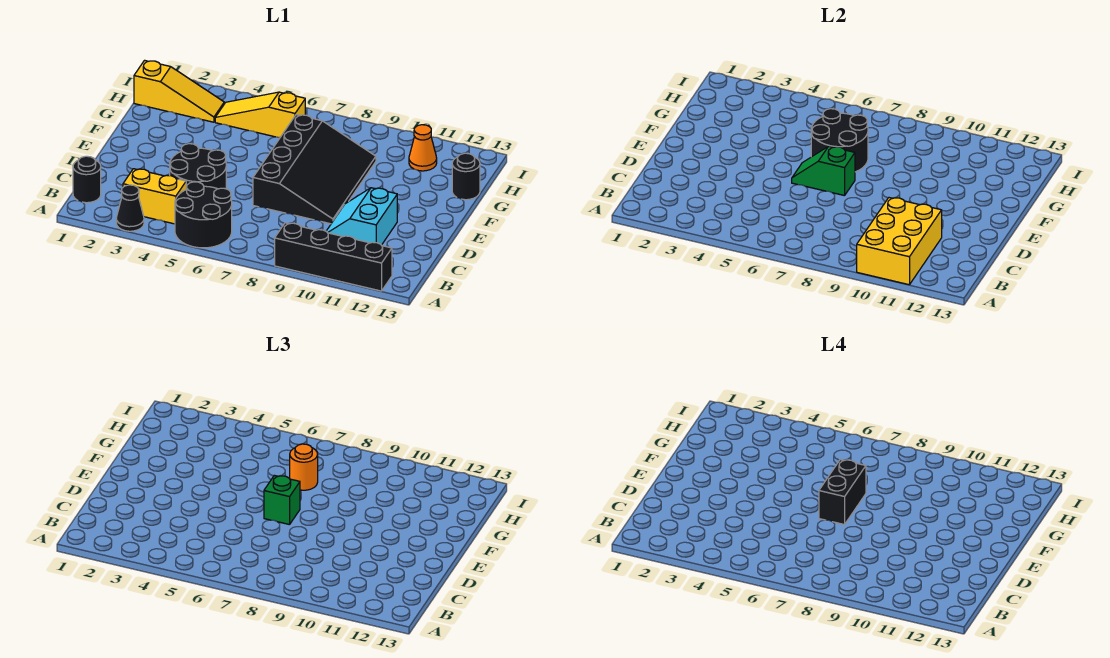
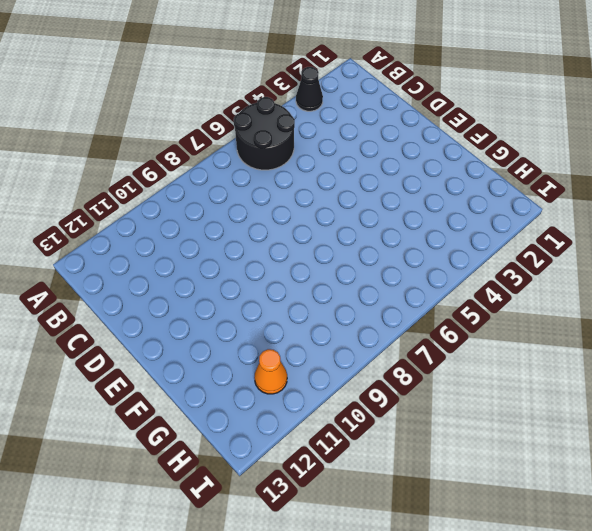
none -> black 1x4 brick [275,223,392,291]
none -> black 1x1 round brick [73,156,101,203]
none -> yellow 1x2 brick [123,169,186,224]

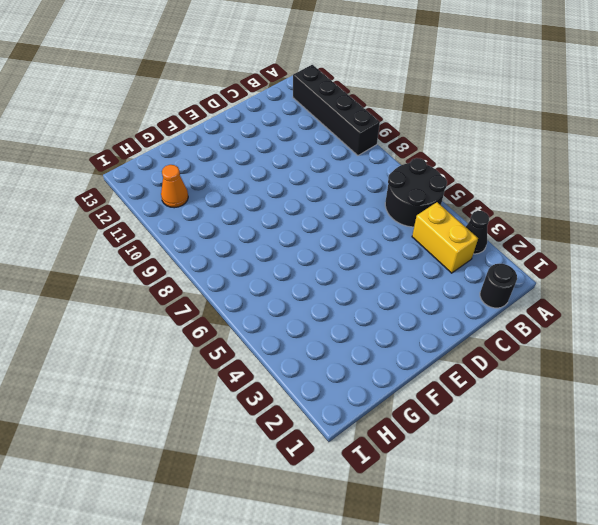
none -> black 2x2 round brick [170,144,226,189]
none -> cyan 2x2 slope [326,188,397,245]
none -> black 3x4 slope [253,115,376,224]

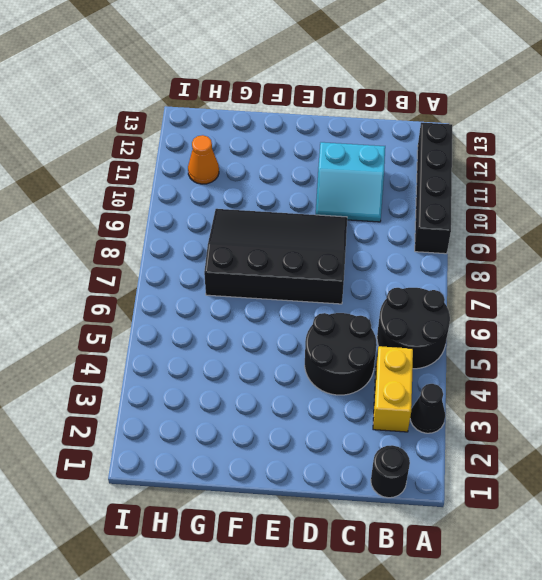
none -> black 1x1 round brick [452,153,480,200]
none -> yellow 1x3 slope [134,60,224,122]
none -> yellow 1x3 slope [215,92,305,137]

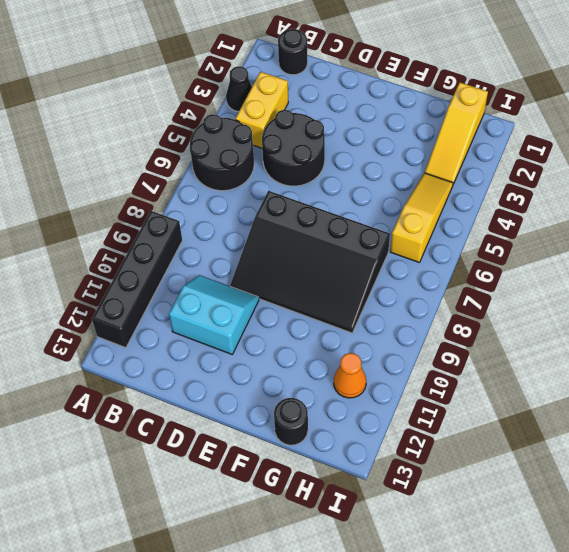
none -> yellow 2x3 brick [857,198,942,285]
none -> green 1x2 slope [792,146,855,196]
none -> black 2x2 round brick [811,109,868,172]

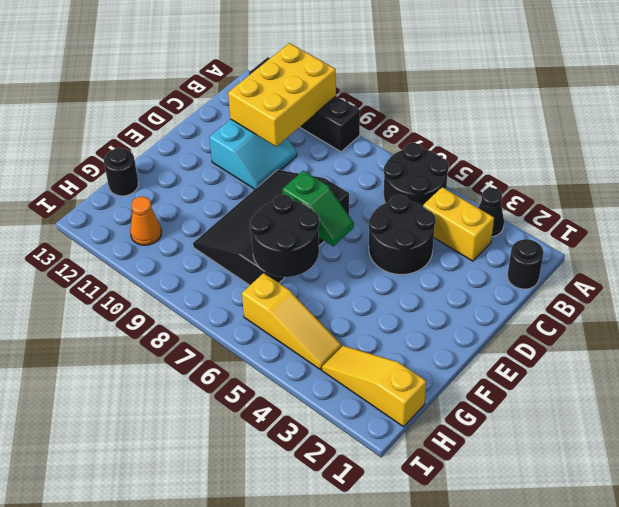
none -> green 1x1 brick [264,475,300,525]
none -> orange 1x1 round brick [290,444,318,490]
none -> black 1x2 brick [819,460,866,525]

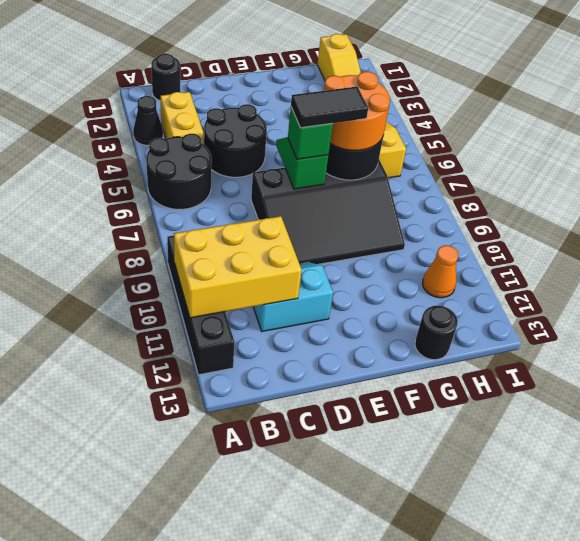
black 1x2 tile [291,87,368,128] -> black 1x2 brick [819,460,866,525]
orange 2x2 round brick [323,72,390,150] -> orange 1x1 round brick [290,444,318,490]

